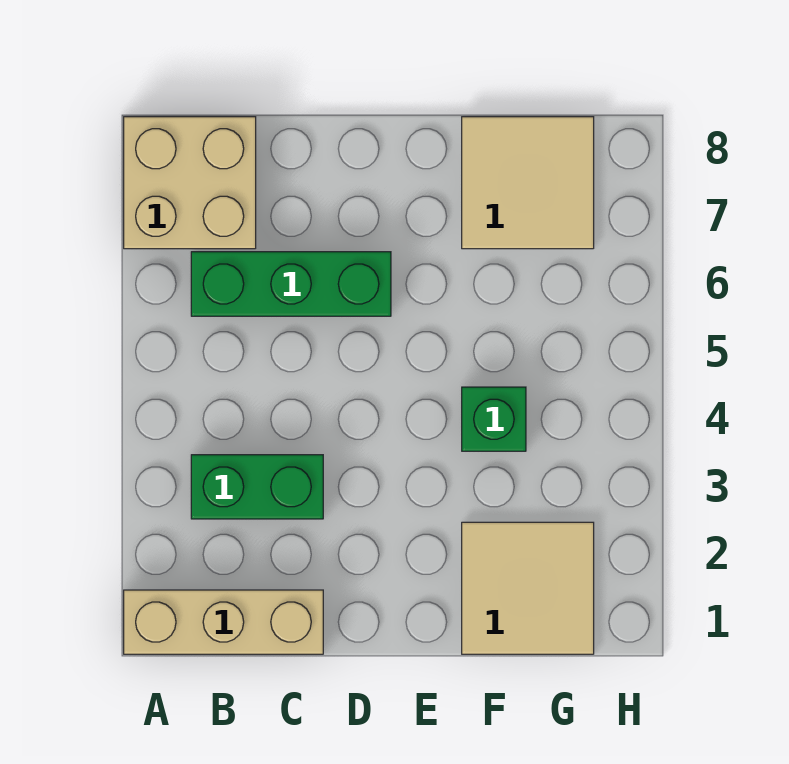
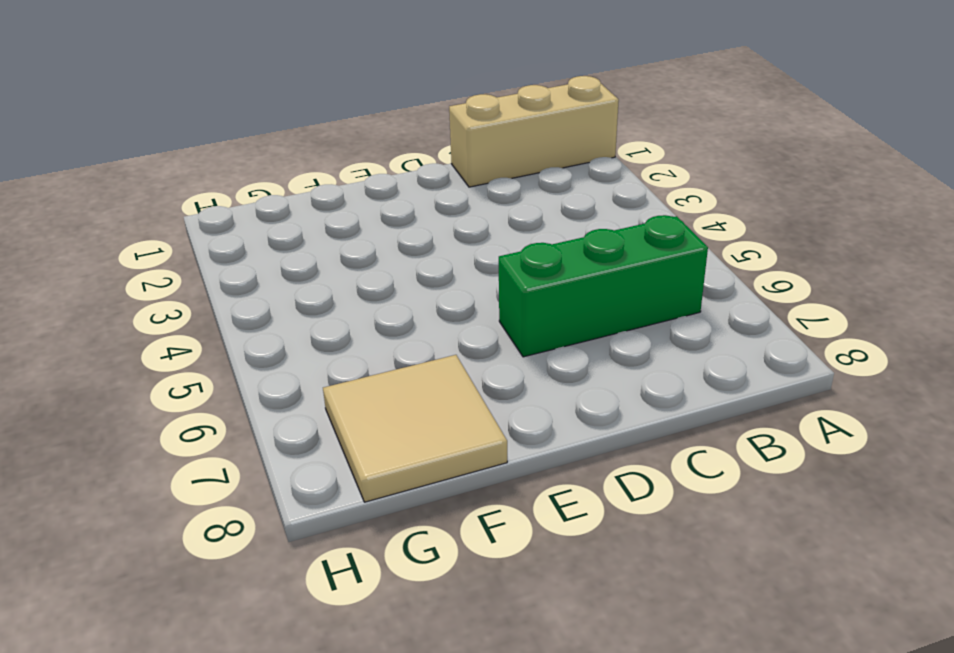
none -> tan 2x2 brick [124,117,256,249]
none -> green 1x2 brick [191,455,323,519]

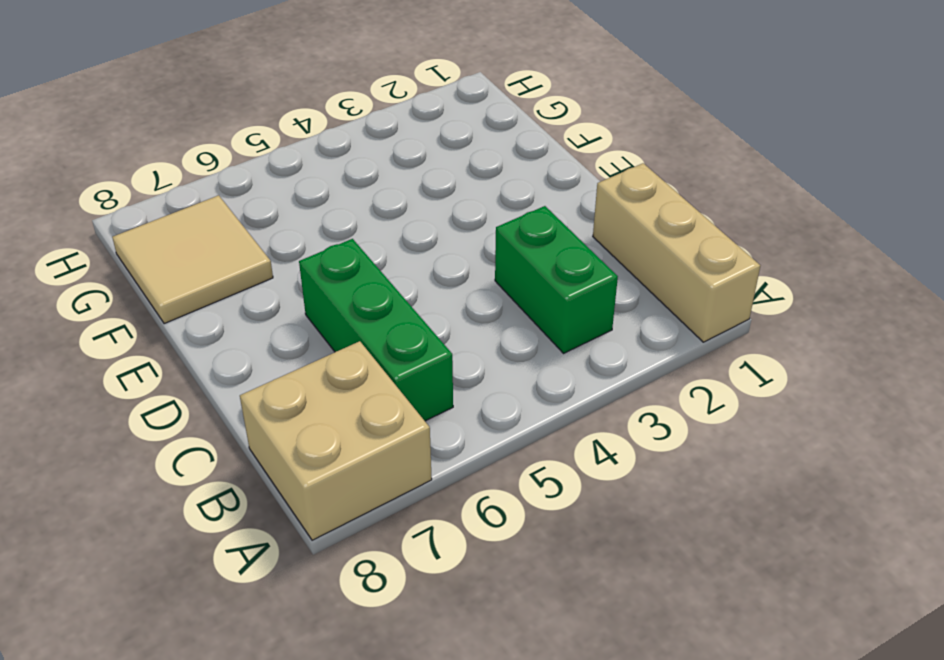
none -> tan 2x2 tile [462,522,594,654]
none -> green 1x1 brick [462,387,526,451]

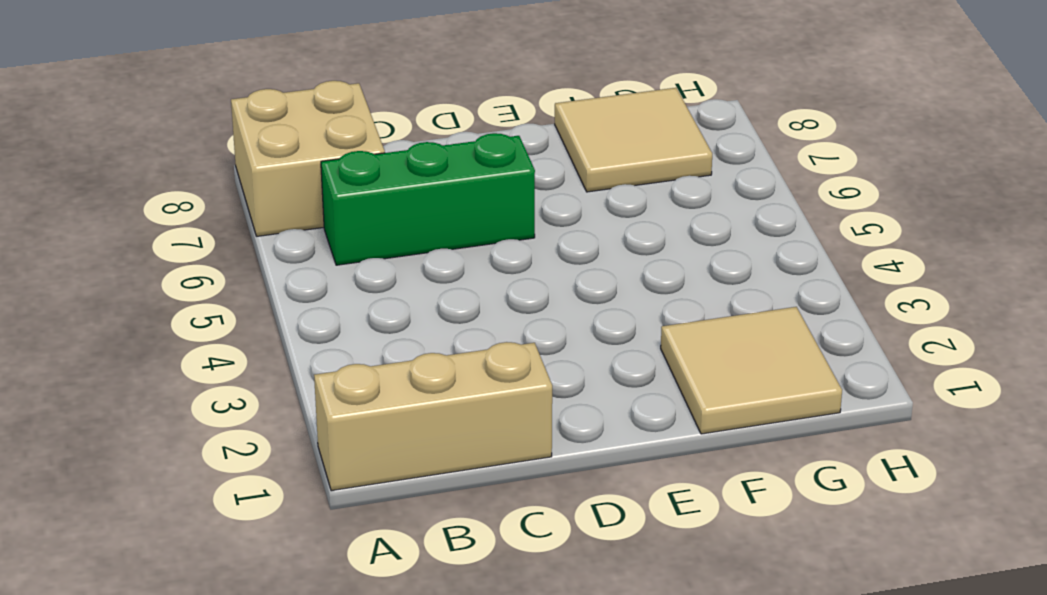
none -> green 1x2 brick [191,455,323,519]
none -> green 1x1 brick [462,387,526,451]

